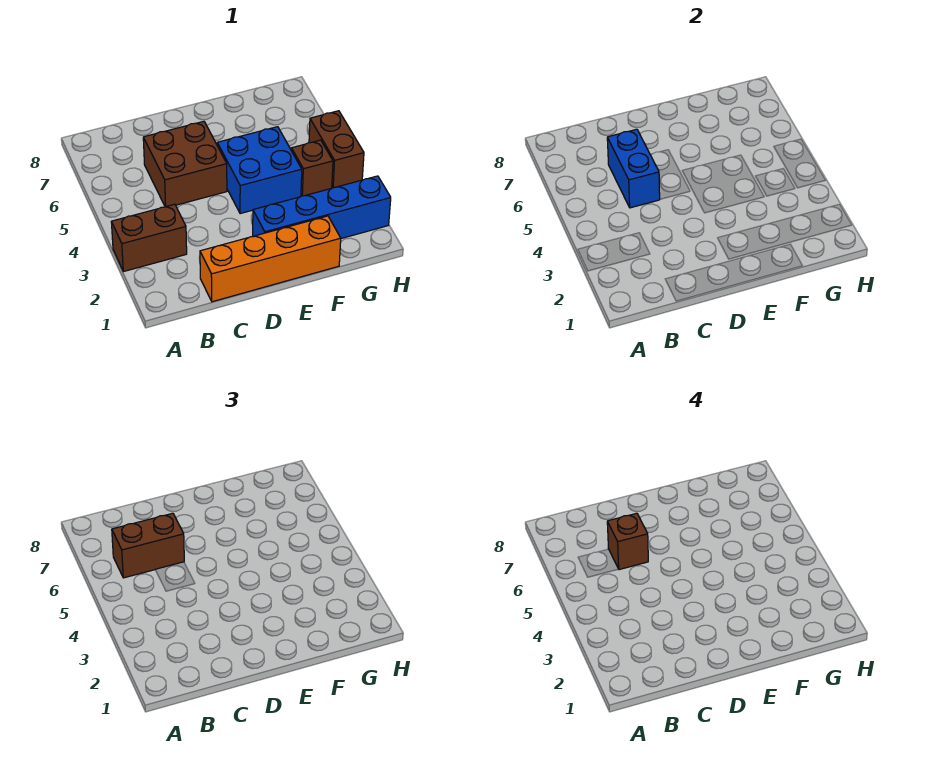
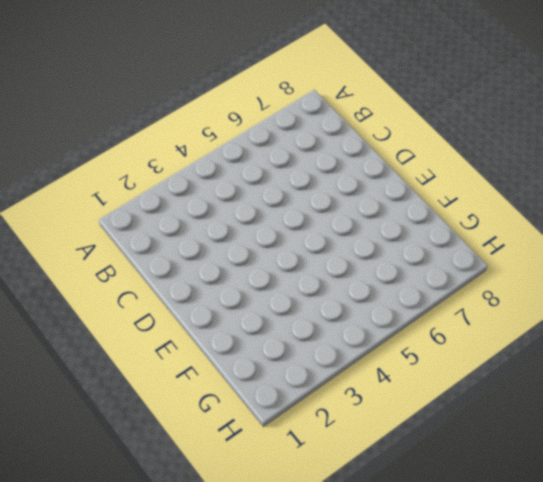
none -> brown 1x2 brick [111,204,187,272]
none -> orange 1x4 brick [200,216,341,302]

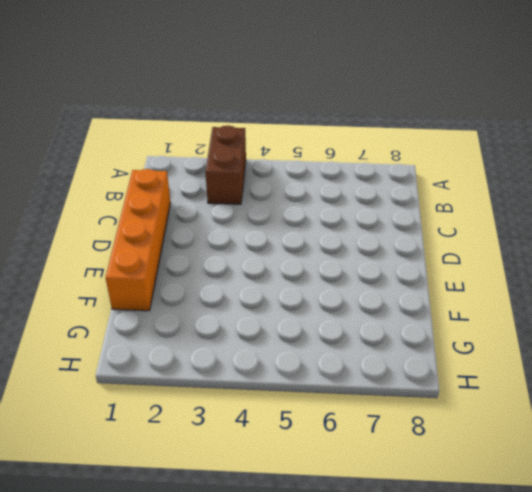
none -> brown 2x2 brick [143,121,227,207]
none -> blue 1x4 brick [253,176,391,239]

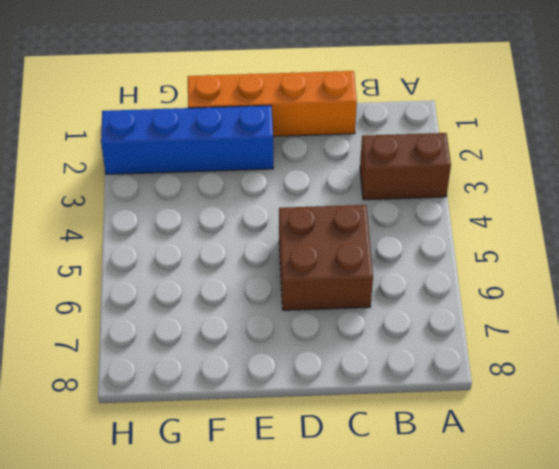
none -> blue 2x2 brick [217,127,302,214]
none -> brown 1x1 brick [291,140,333,196]

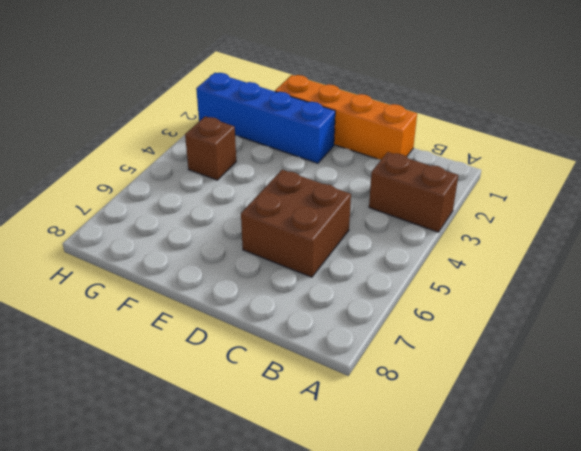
none -> blue 2x2 brick [217,127,302,214]
none -> brown 1x2 brick [309,111,364,188]

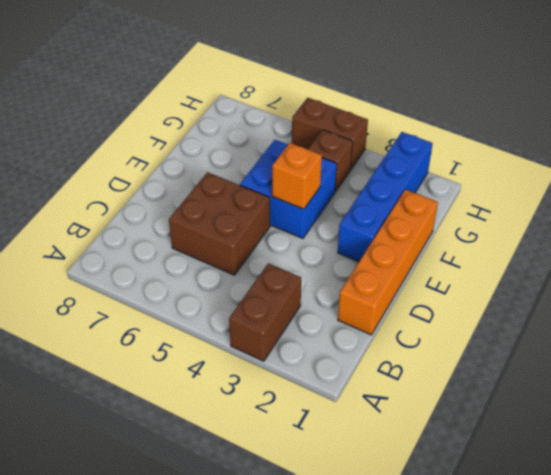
orange 1x1 brick [272,143,322,209] -> none
none -> blue 1x2 brick [607,129,660,208]
none -> brown 1x2 brick [112,513,184,578]

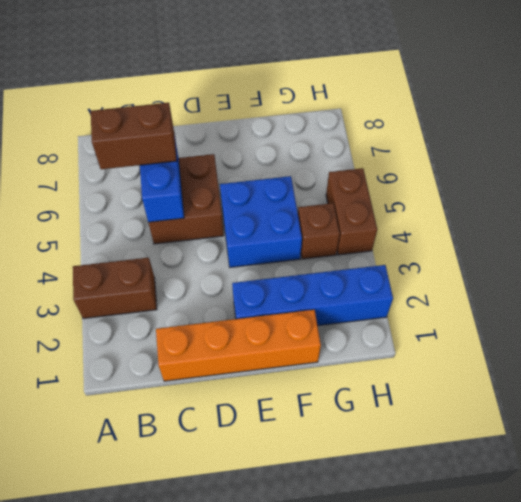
none -> brown 1x1 brick [607,513,648,570]

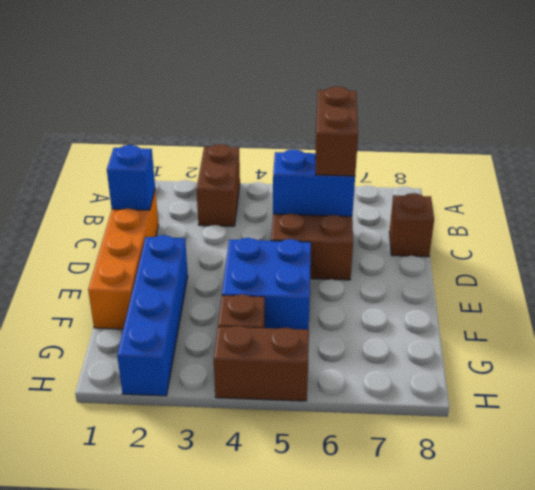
blue 1x1 brick [107,145,155,210] -> none
brown 1x1 brick [389,193,434,257] -> brown 1x1 brick moved to [607,513,648,570]

